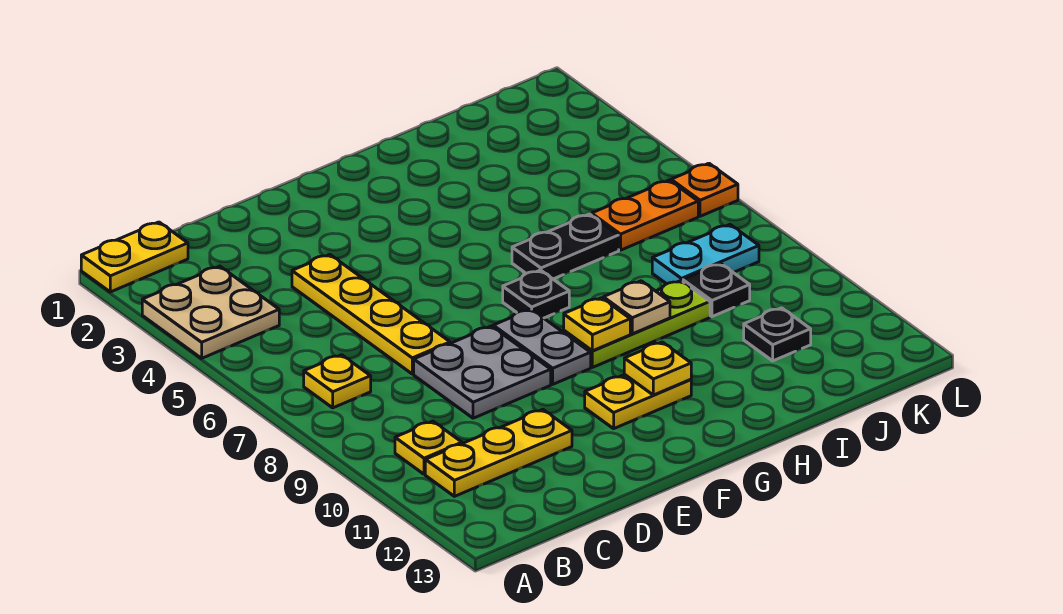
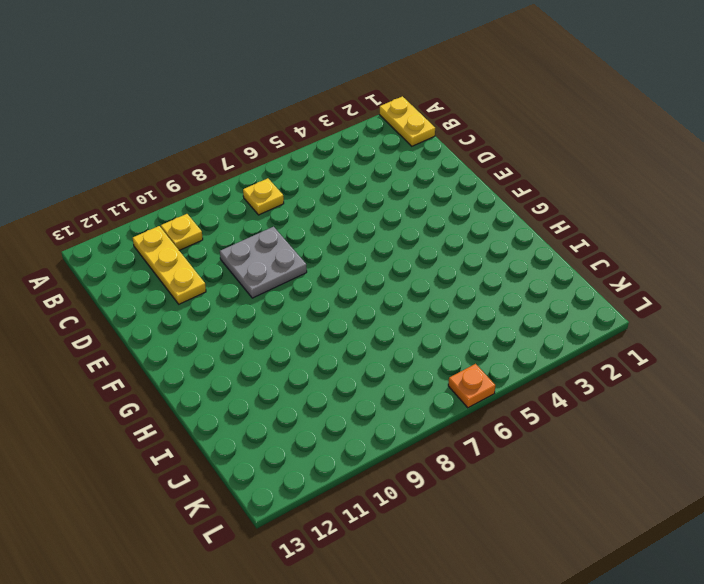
none -> tan 2x2 plate [142,266,279,358]
none -> yellow 1x4 plate [292,255,450,374]
none -> grey 1x2 plate [493,309,591,384]

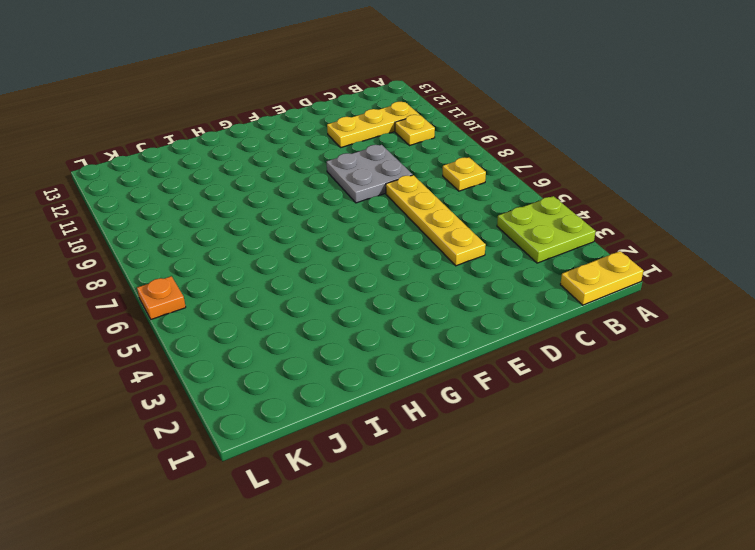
lime 2x2 plate [497,196,596,263] -> tan 2x2 plate [142,266,279,358]
none -> grey 1x2 plate [493,309,591,384]
none -> yellow 1x2 plate [585,375,691,429]
none -> black 1x1 plate [503,270,569,318]

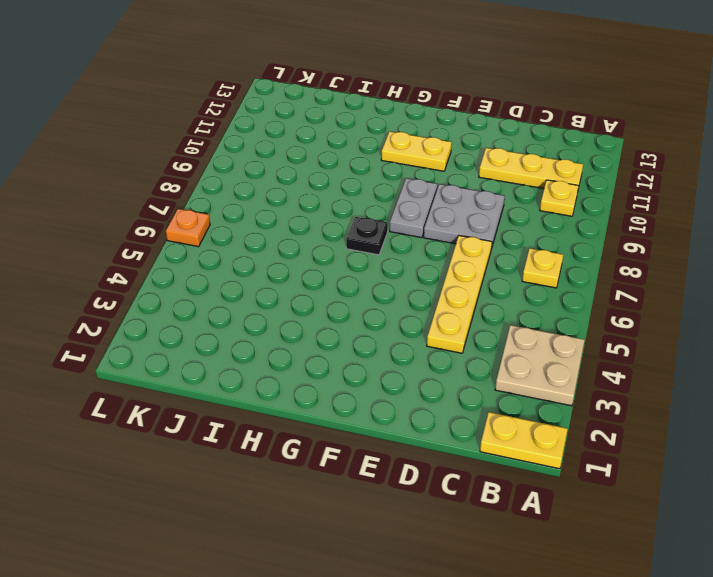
none -> lime 1x3 plate [564,281,710,367]
none -> black 1x2 plate [512,214,619,279]
none -> orange 1x2 plate [592,180,698,250]

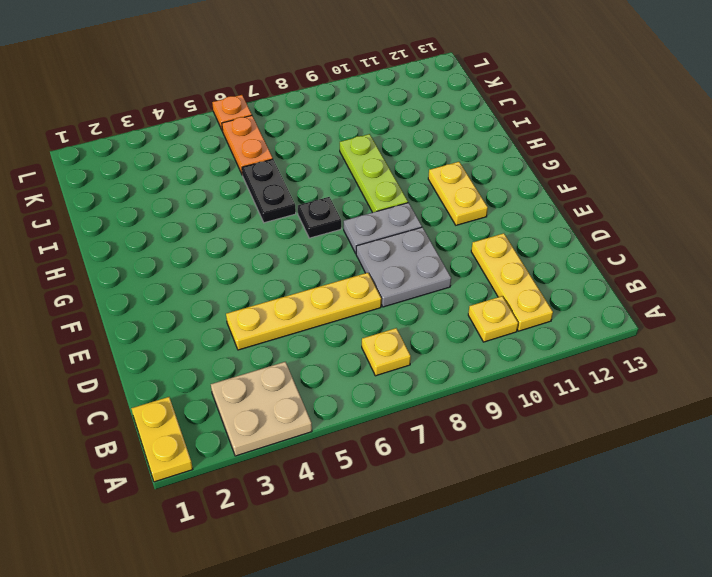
none -> cyan 1x2 plate [652,225,759,284]
none -> black 1x1 plate [683,264,750,317]
none -> black 1x1 plate [744,308,811,361]

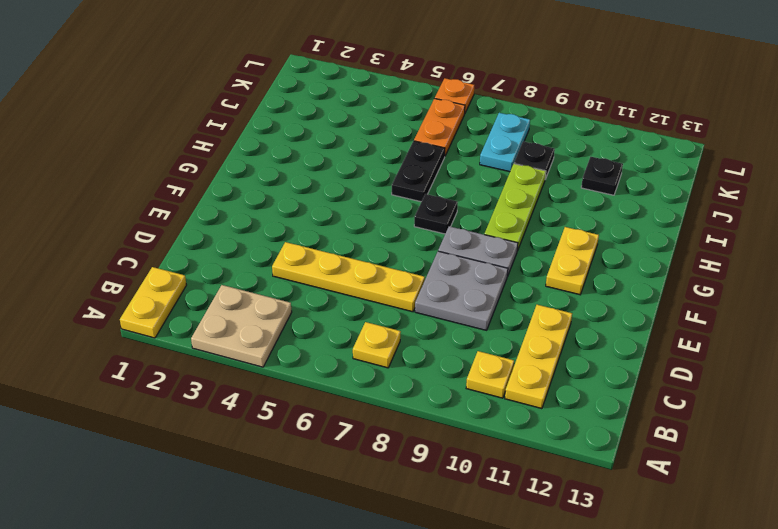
none -> yellow 1x1 plate [564,298,630,351]
none -> yellow 1x1 plate [624,342,691,395]
none -> tan 1x1 plate [603,281,670,334]

